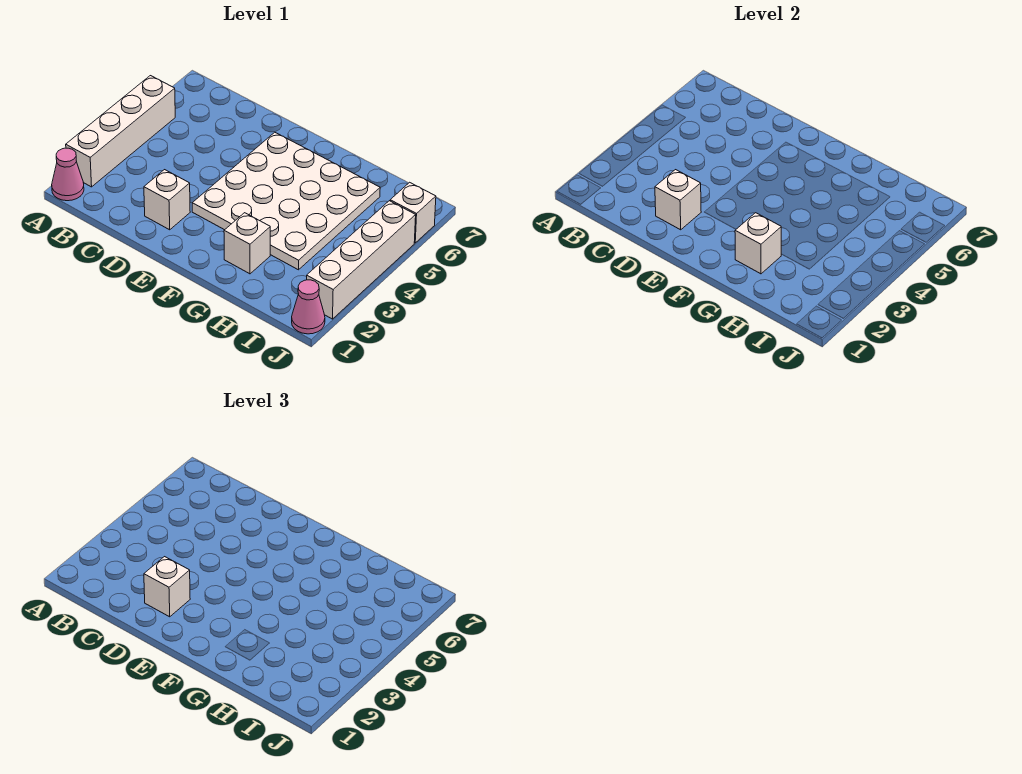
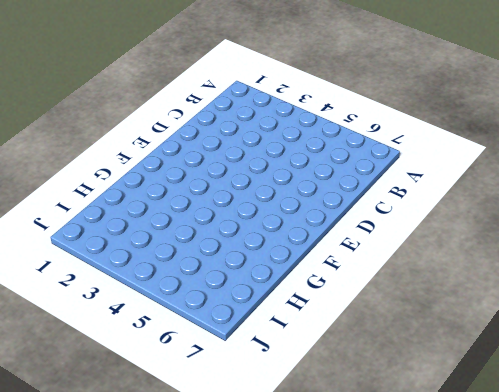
none -> pink 1x1 cone [52,148,84,201]
none -> white 1x4 brick [66,76,175,187]

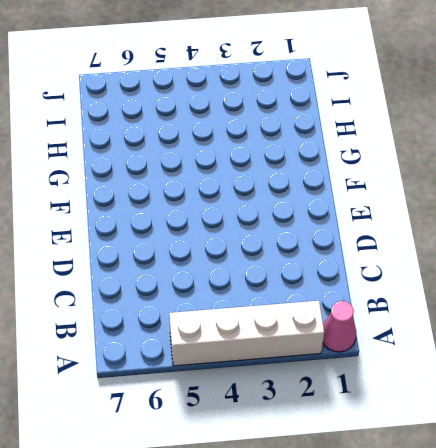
none -> white 1x1 brick [144,170,190,230]
none -> white 4x4 plate [192,132,380,270]

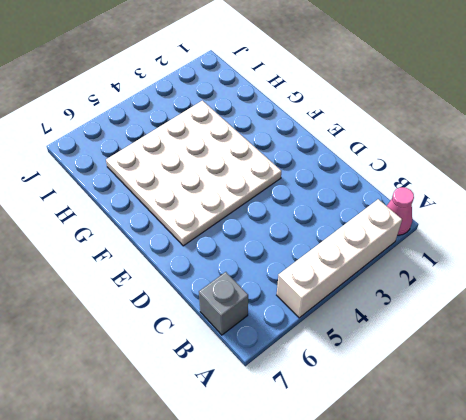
grey 1x1 brick [199,272,248,335] -> none
none -> white 1x1 brick [144,170,190,230]
none -> white 1x1 brick [224,213,270,274]

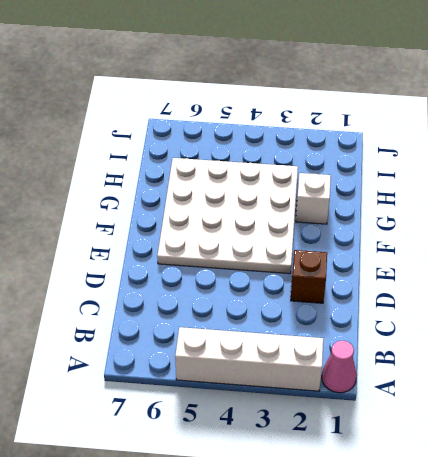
brown 1x1 brick [291,250,327,303] -> white 1x1 brick [144,170,190,230]
none -> pink 1x1 cone [292,280,325,334]
none -> white 1x4 brick [307,201,416,319]

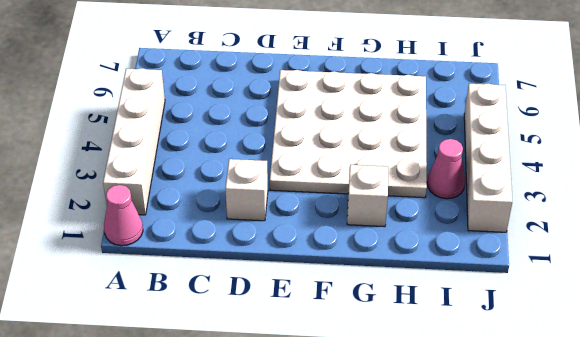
pink 1x1 cone [427,139,465,199] -> pink 1x1 cone moved to [292,280,325,334]
none -> white 1x1 brick [390,182,436,243]
none -> white 1x1 brick [655,170,701,230]

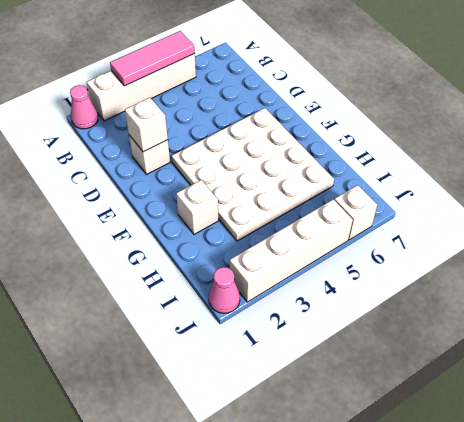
pink 1x3 tile [110,31,195,86] -> none
none -> white 1x1 brick [735,213,781,274]
none -> white 1x1 brick [144,557,190,617]

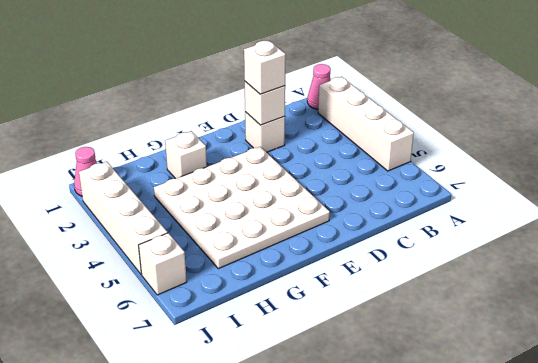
none -> white 1x1 brick [735,213,781,274]

